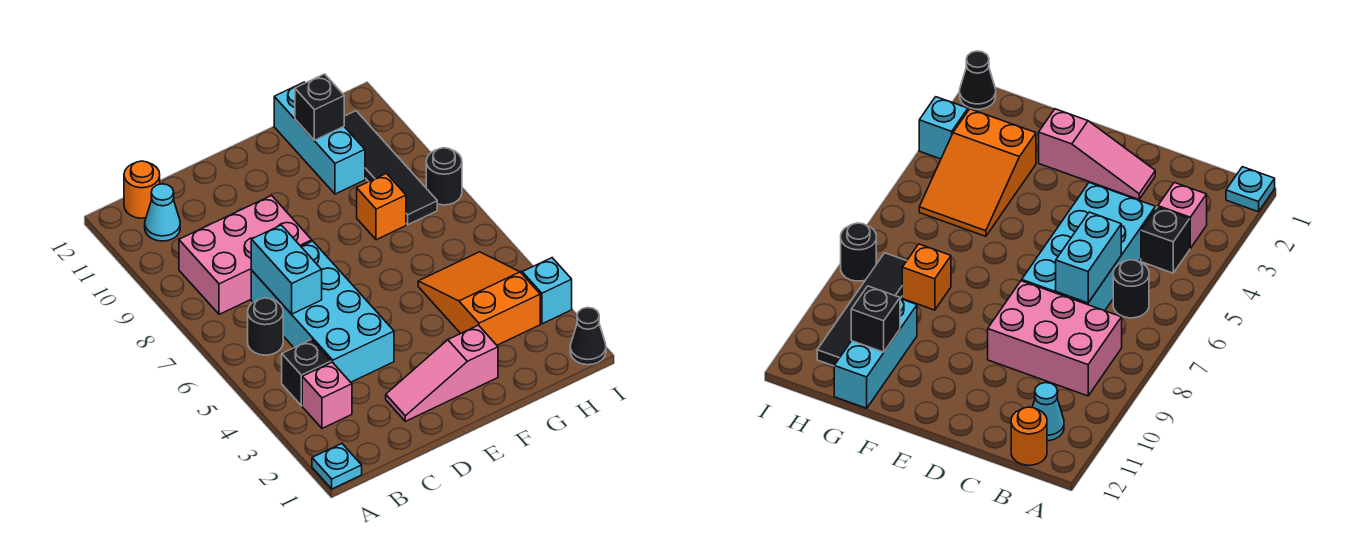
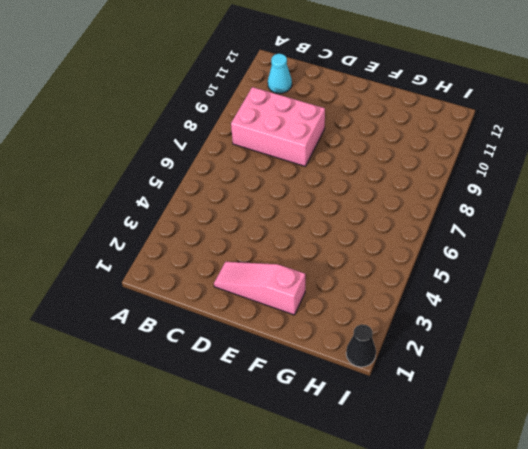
none -> cyan 1x1 plate [312,444,362,489]
none -> pink 1x1 brick [302,362,352,428]
none -> black 1x1 brick [282,339,331,406]

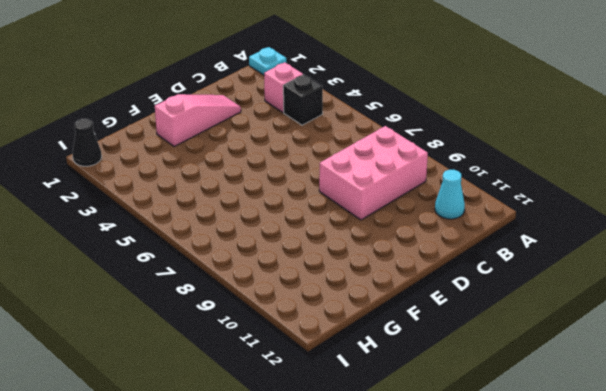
none -> black 1x1 round brick [248,298,283,355]
none -> orange 1x1 round brick [124,161,160,218]
none -> cyan 2x4 brick [251,241,394,382]

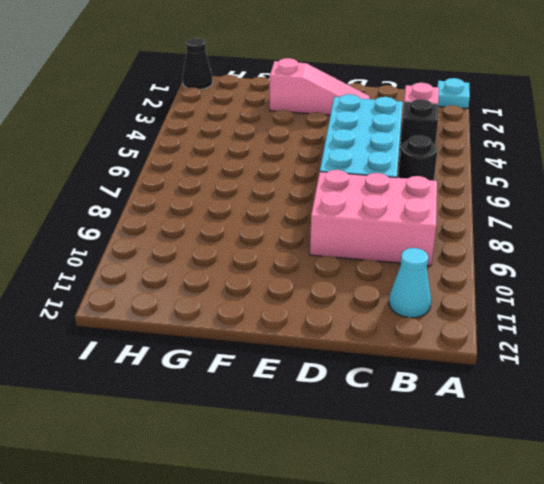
none -> orange 1x1 round brick [124,161,160,218]
none -> orange 2x3 slope [418,252,540,345]
none -> orange 1x1 brick [357,173,406,240]

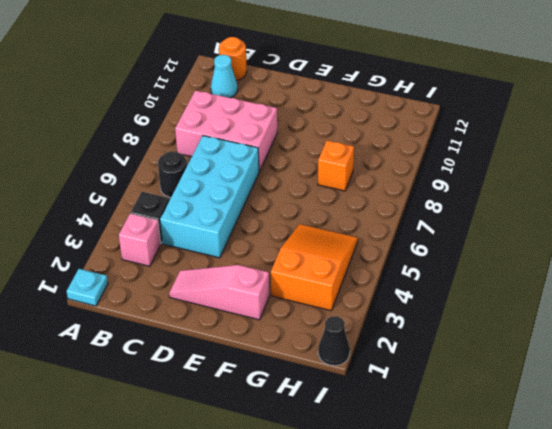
none -> cyan 1x3 brick [274,82,365,194]
none -> black 1x4 tile [344,111,437,225]
none -> cyan 1x1 brick [522,258,572,324]

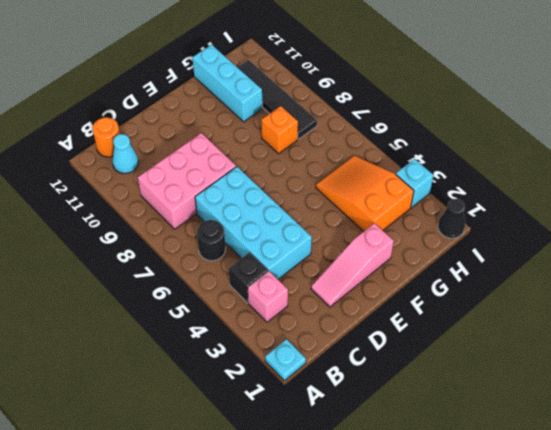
none -> black 1x1 round brick [426,148,462,205]
none -> cyan 1x2 brick [251,225,322,314]
none -> black 1x1 brick [295,74,344,140]

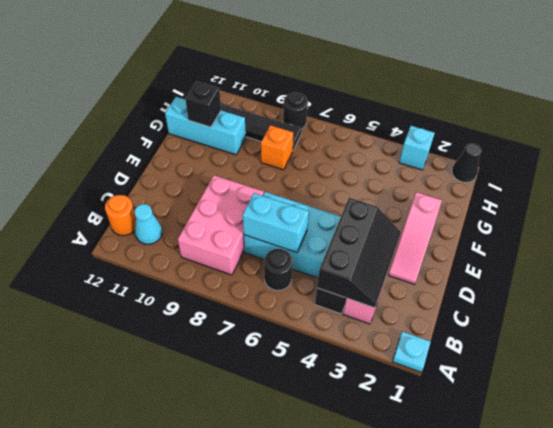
black 2x3 slope [317,198,401,308] -> none
none -> orange 2x3 slope [418,252,540,345]

